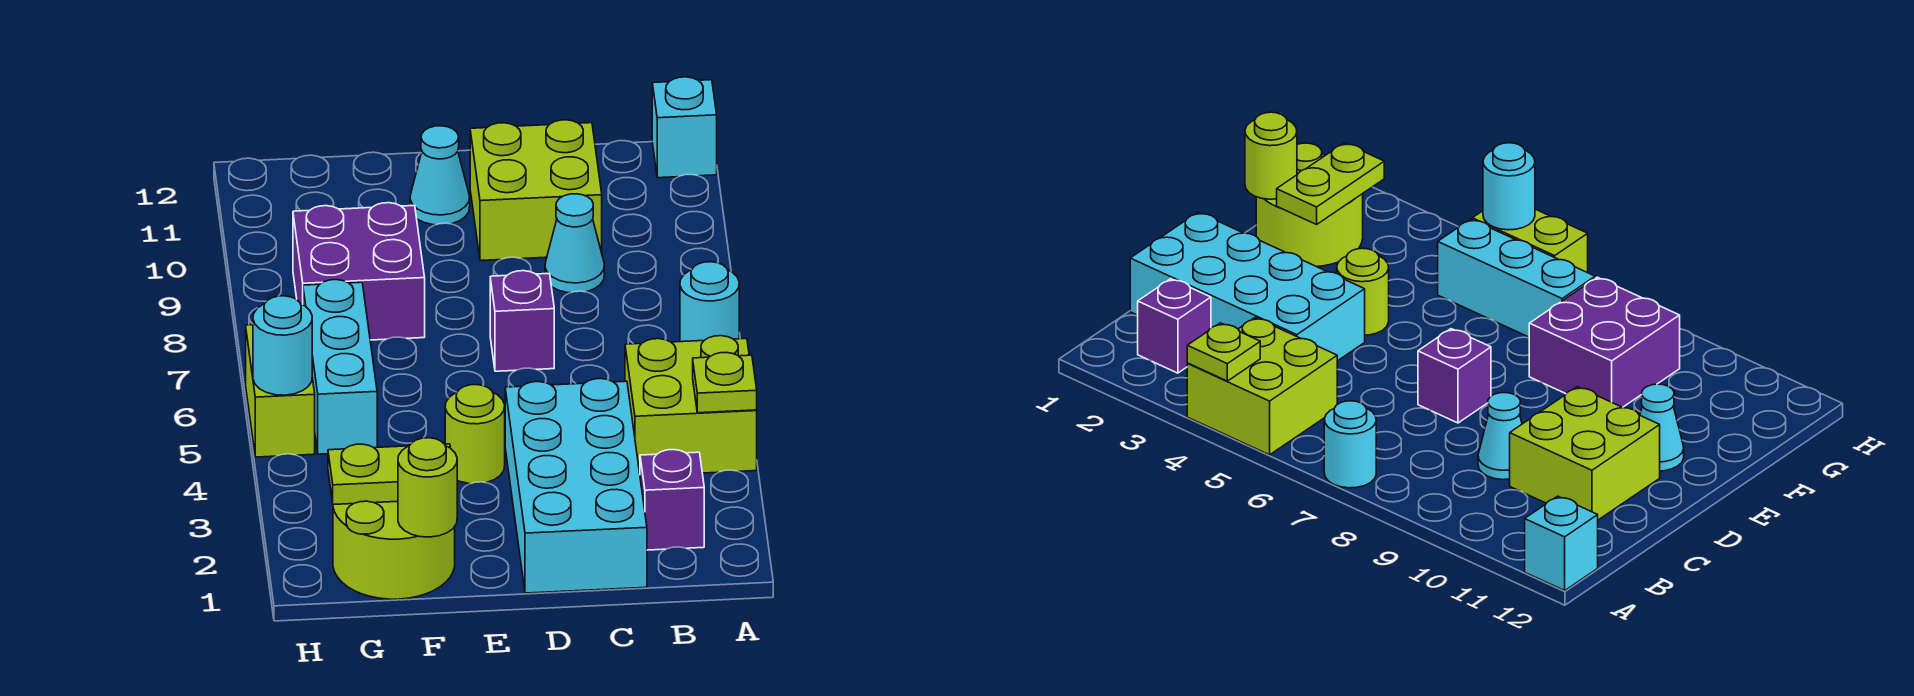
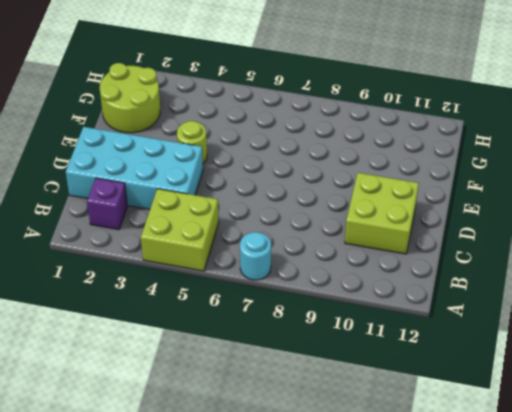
none -> cyan 1x1 brick [652,77,717,178]
none -> cyan 1x1 cone [545,194,604,293]
none -> purple 1x1 brick [490,271,554,371]

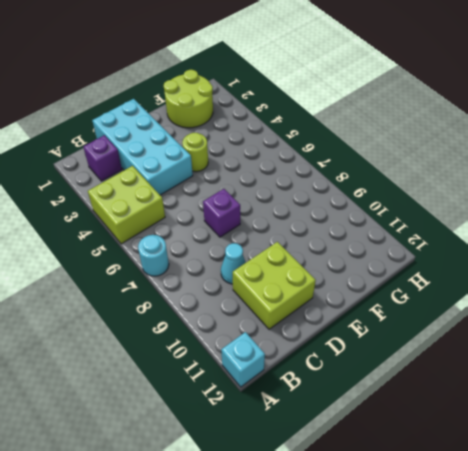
none -> cyan 1x1 cone [410,126,470,225]
none -> purple 2x2 brick [293,203,425,340]
none -> cyan 1x3 brick [303,280,377,454]

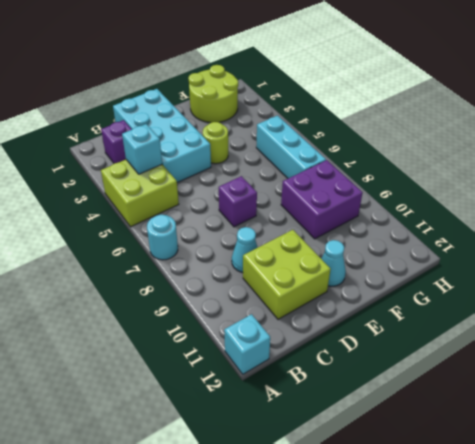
cyan 1x1 brick [122,124,162,174] -> none
none -> lime 1x2 brick [246,325,315,457]
none -> lime 1x1 plate [693,352,757,413]
none -> lime 1x1 round brick [398,438,457,537]

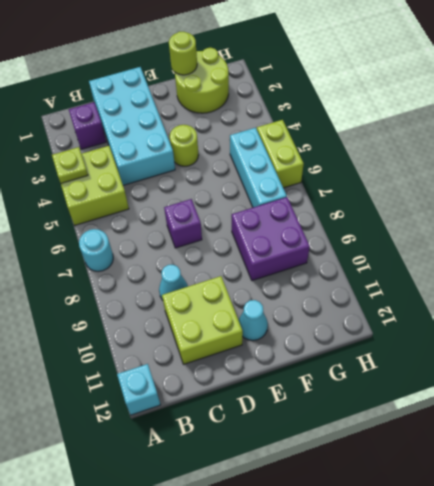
none -> lime 1x2 plate [328,444,450,505]
none -> cyan 1x1 round brick [253,296,312,395]

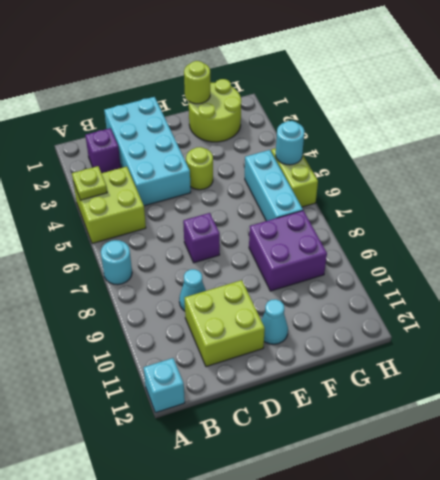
none -> lime 1x2 plate [328,444,450,505]

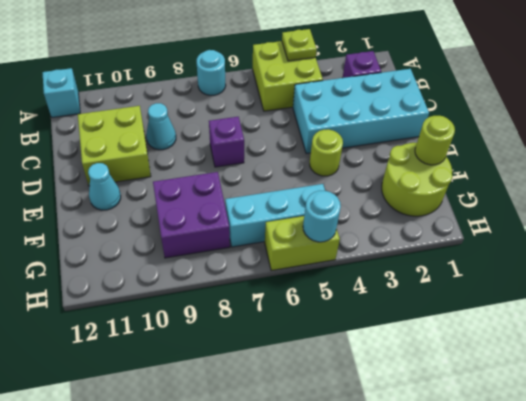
none -> lime 1x2 plate [328,444,450,505]

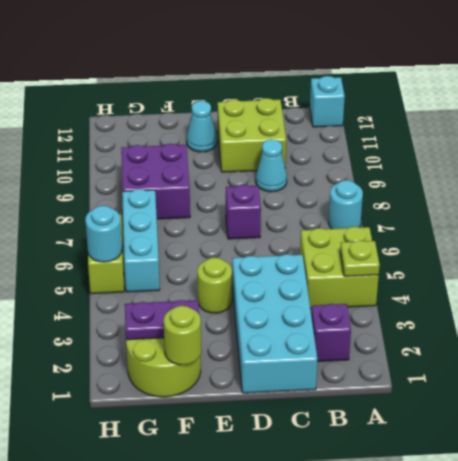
purple 1x2 plate [125,300,199,340] -> lime 1x2 plate [328,444,450,505]

